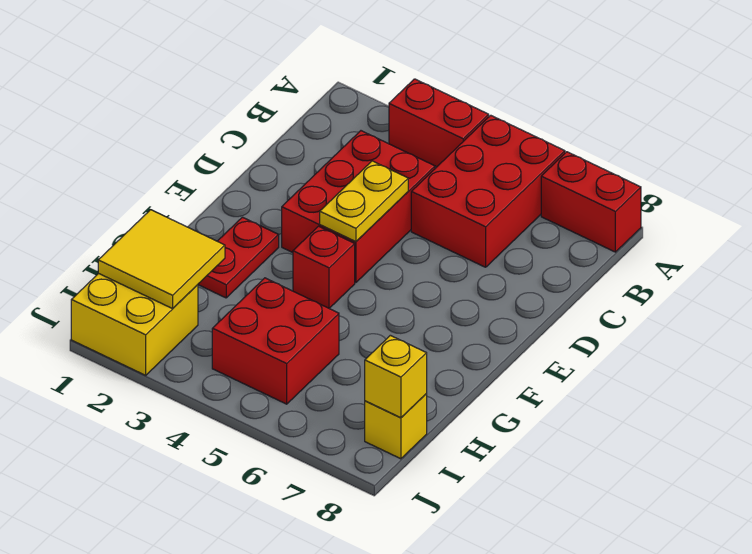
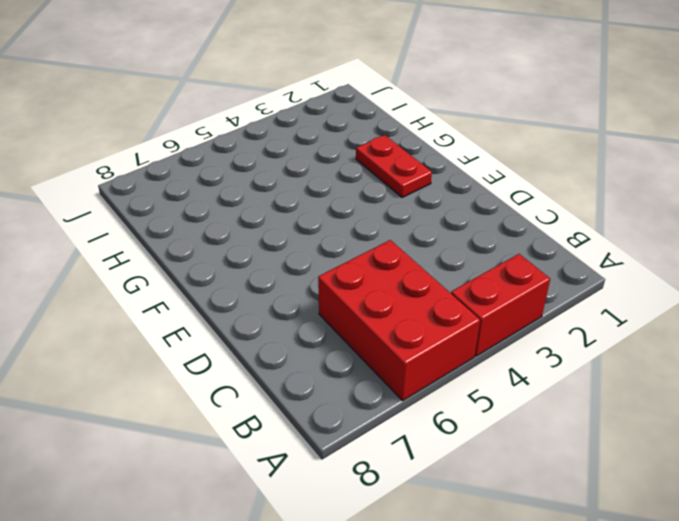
none -> red 1x2 brick [541,152,641,252]
none -> red 2x3 brick [282,131,435,283]
none -> red 1x1 brick [293,226,355,308]

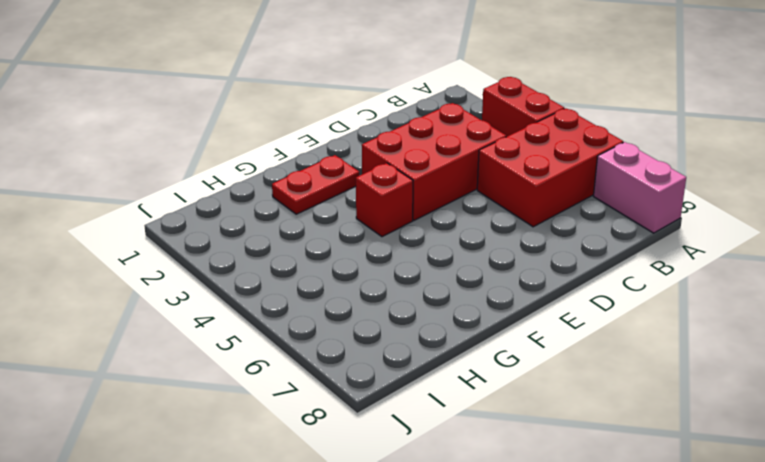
pink 1x2 brick [594,142,686,233] -> red 1x2 brick [541,152,641,252]
none -> red 2x2 brick [212,278,339,404]
none -> yellow 2x2 brick [71,273,198,375]
none -> yellow 1x1 brick [365,394,427,459]

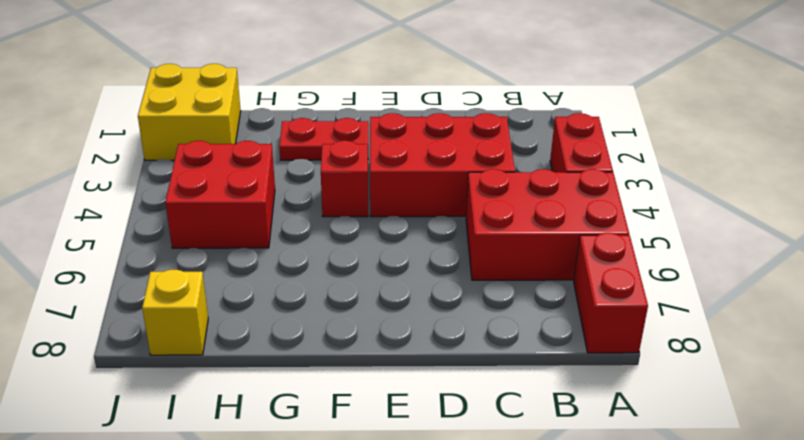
none -> yellow 1x2 plate [320,161,408,242]
none -> yellow 2x2 tile [98,210,225,309]
none -> yellow 1x1 brick [365,335,427,418]

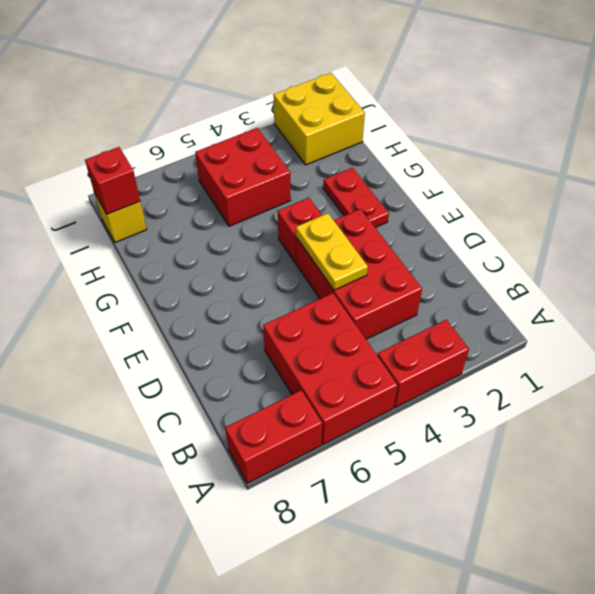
red 1x1 brick [85,147,140,214] -> yellow 1x1 brick [365,335,427,418]
none -> yellow 2x2 tile [98,210,225,309]

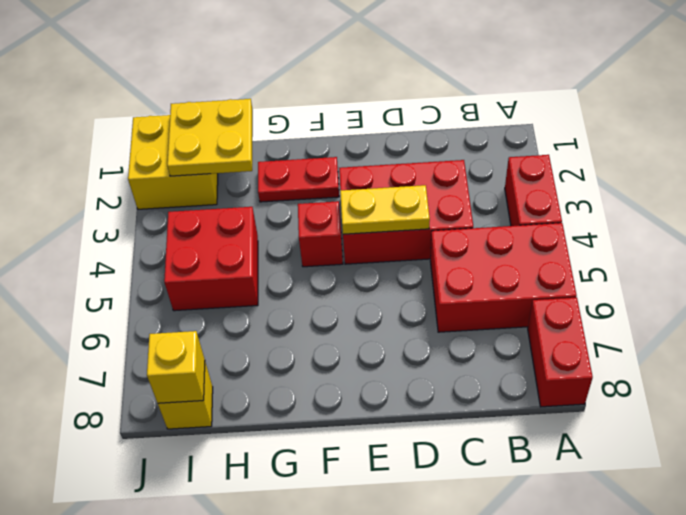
yellow 2x2 plate [167,99,253,176] -> yellow 2x2 tile [98,210,225,309]

